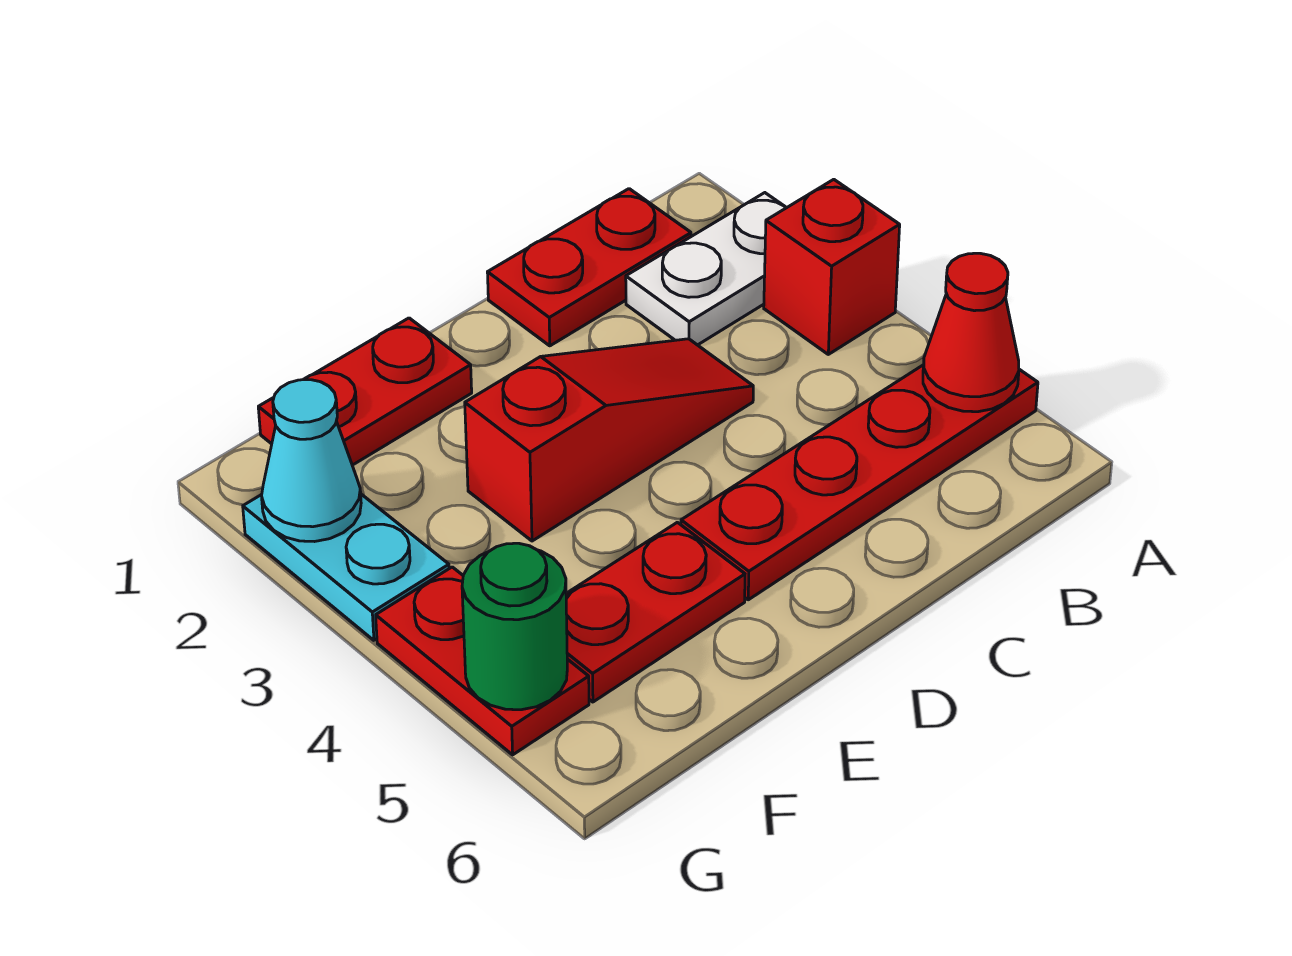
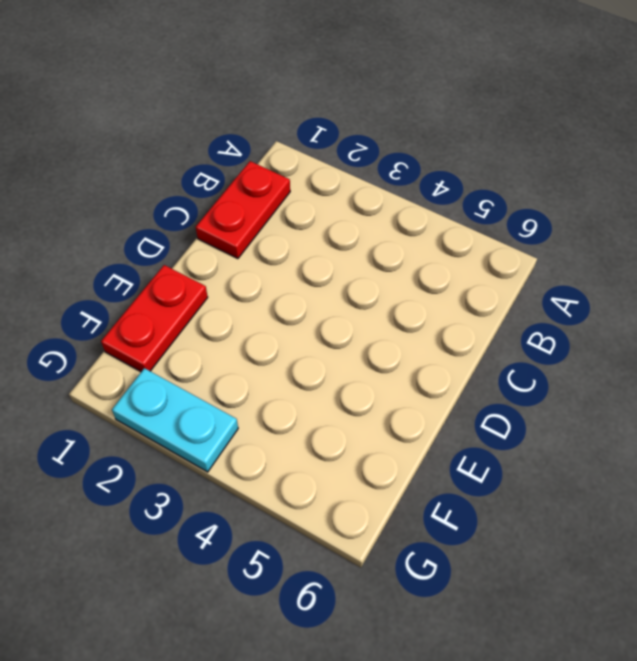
none -> white 1x2 plate [626,193,786,345]
none -> red 1x1 brick [764,179,900,354]
none -> red 1x4 plate [681,365,1038,600]

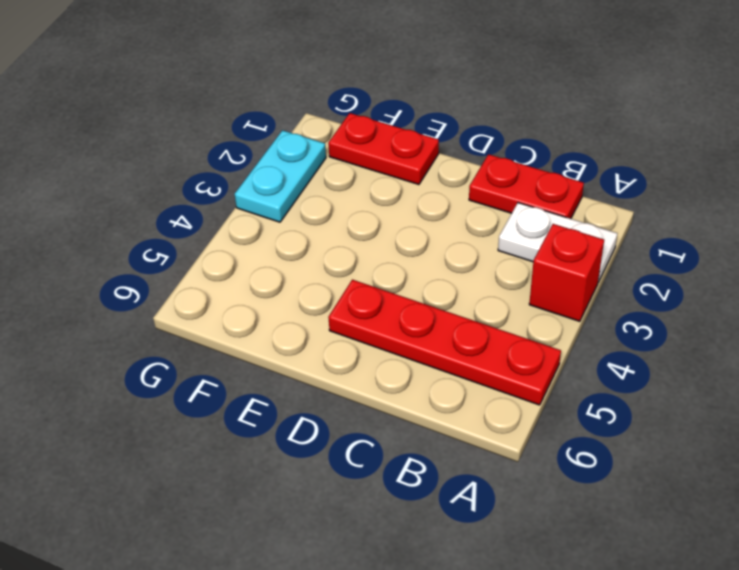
none -> red 1x3 slope [465,339,753,541]
none -> red 1x2 plate [566,522,745,702]
none -> red 1x2 plate [376,567,589,755]

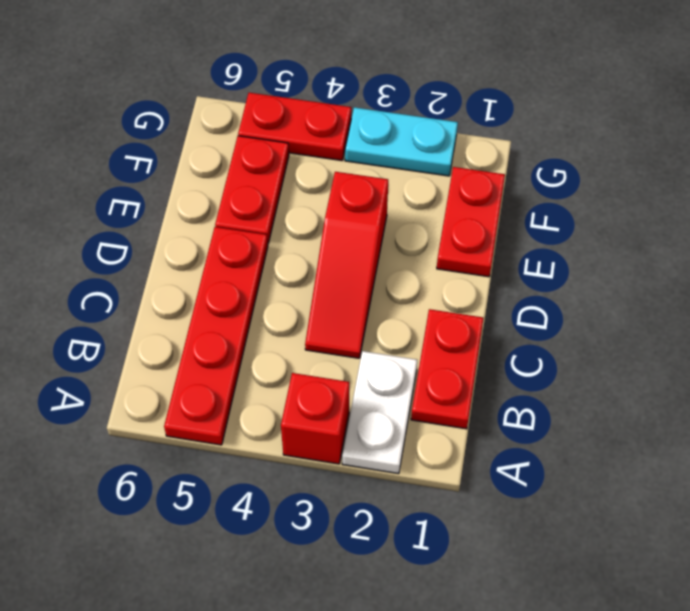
none -> red 1x1 cone [923,253,1019,412]
none -> cyan 1x1 cone [262,380,361,542]
none -> green 1x1 round brick [462,543,567,710]

